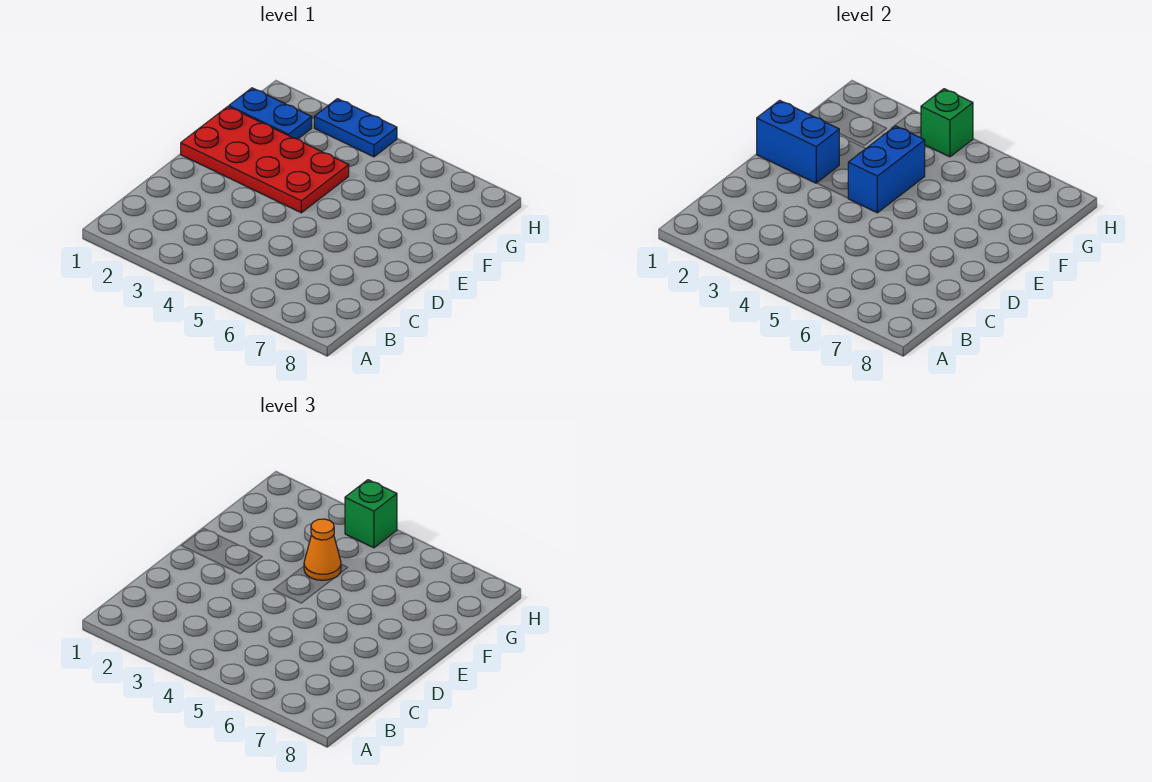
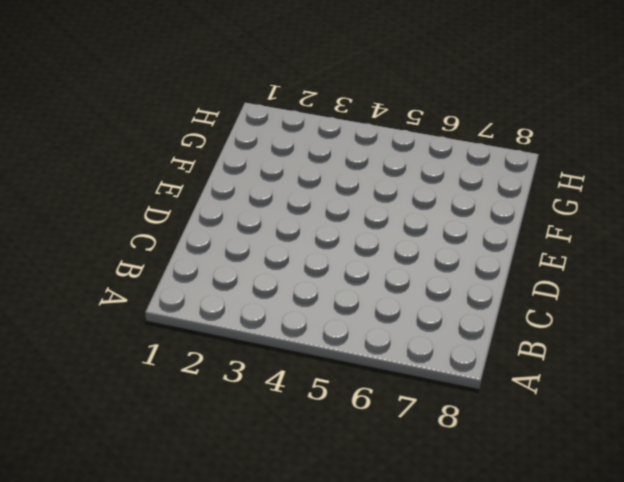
none -> red 2x4 plate [181,107,349,213]
none -> blue 1x2 plate [229,88,312,139]

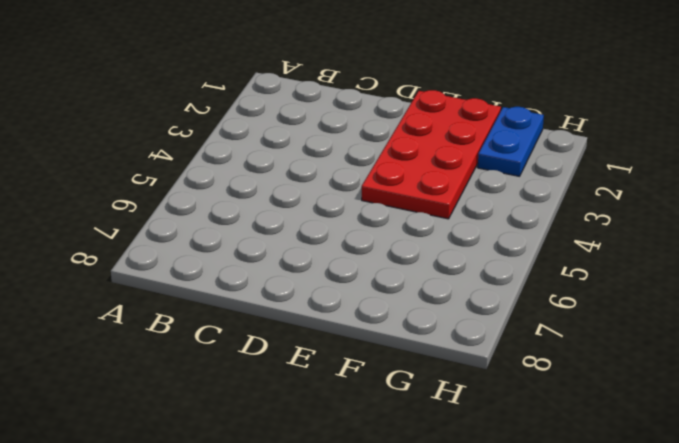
none -> blue 1x2 plate [314,99,397,157]
none -> blue 1x2 brick [757,100,839,183]

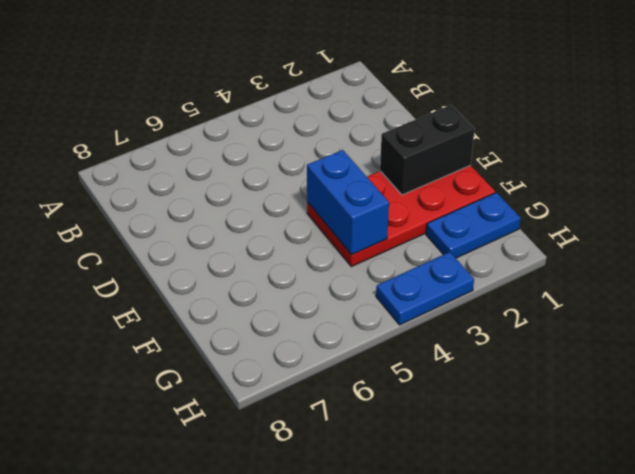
black 1x2 brick [380,105,475,195] -> blue 1x2 brick [757,100,839,183]
none -> green 1x1 brick [921,89,973,157]
none -> orange 1x1 cone [304,519,341,580]

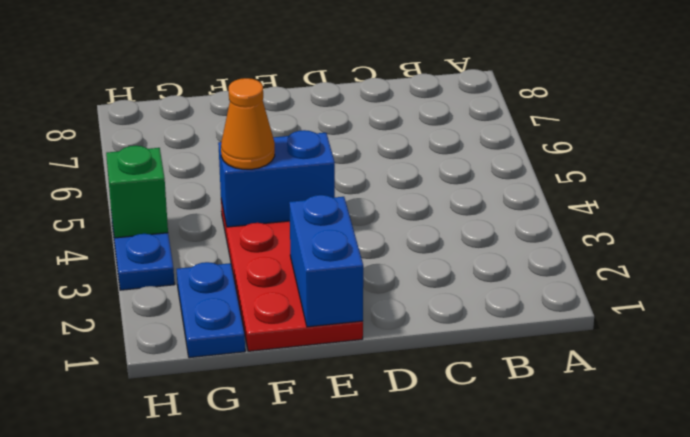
none -> green 1x1 brick [345,480,397,548]

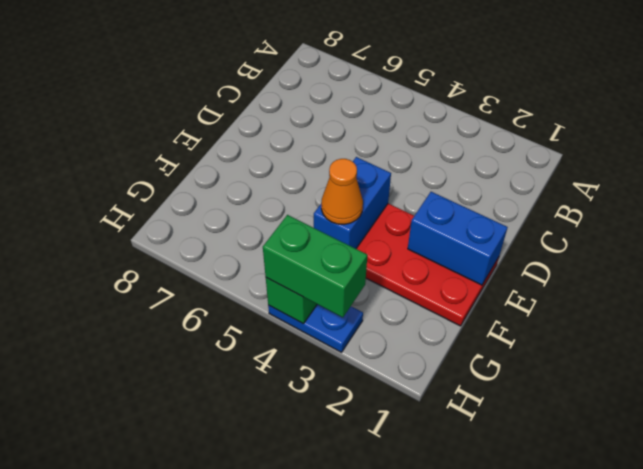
green 1x2 brick [263,215,367,317] -> green 1x1 brick [345,480,397,548]
none -> blue 1x2 plate [229,88,312,139]

